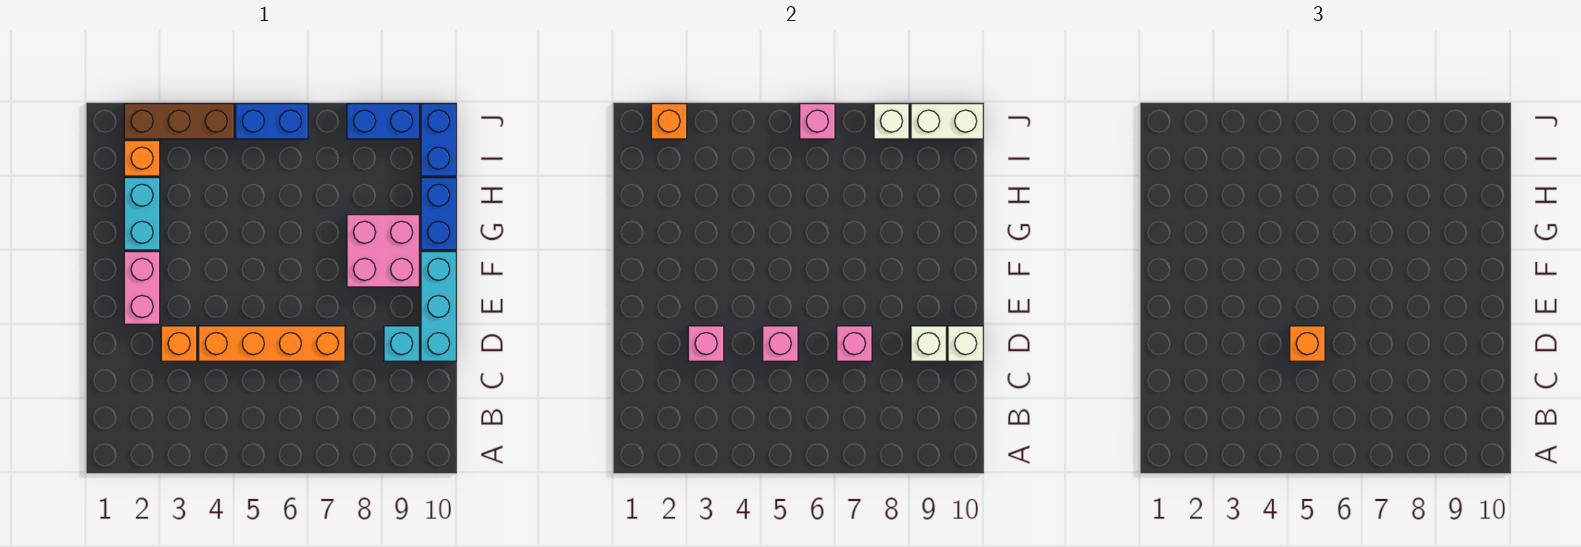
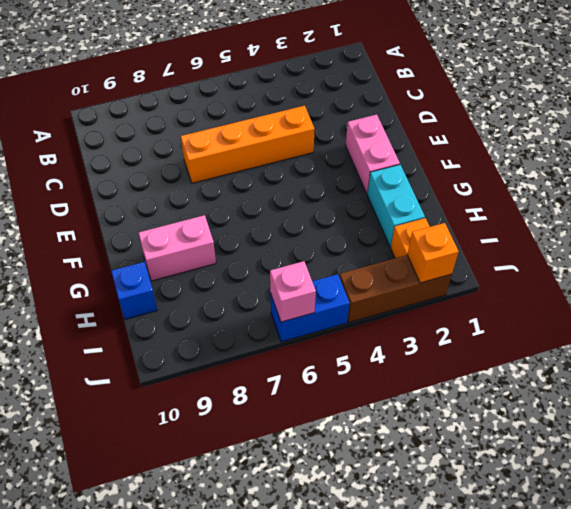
pink 1x2 brick [138,215,216,281] -> pink 2x2 brick [347,215,419,287]
blue 1x1 brick [111,262,157,319] -> blue 1x2 brick [421,178,456,250]
none -> orange 1x1 brick [161,326,197,361]
none -> cyan 1x1 brick [384,326,419,361]
none -> cyan 1x3 brick [421,252,456,361]

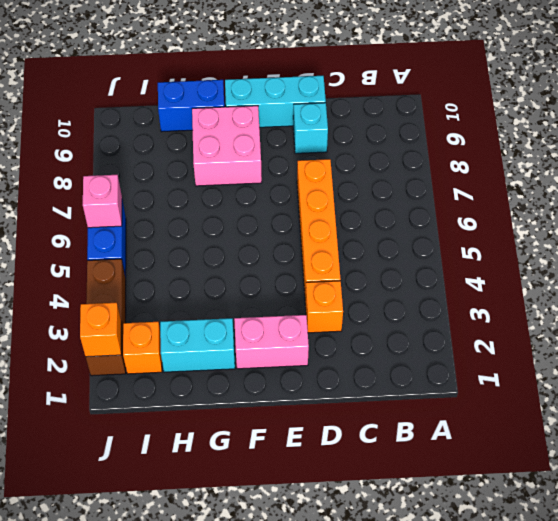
none -> blue 1x2 brick [421,104,456,176]
none -> blue 1x2 brick [347,104,419,139]
none -> pink 1x1 brick [688,326,724,361]

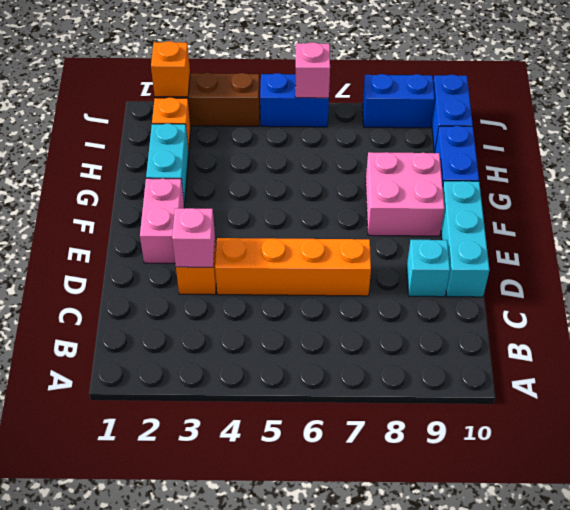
none -> pink 1x1 brick [763,326,798,361]
none -> pink 1x1 brick [837,326,872,361]
none -> white 1x1 brick [911,326,946,361]

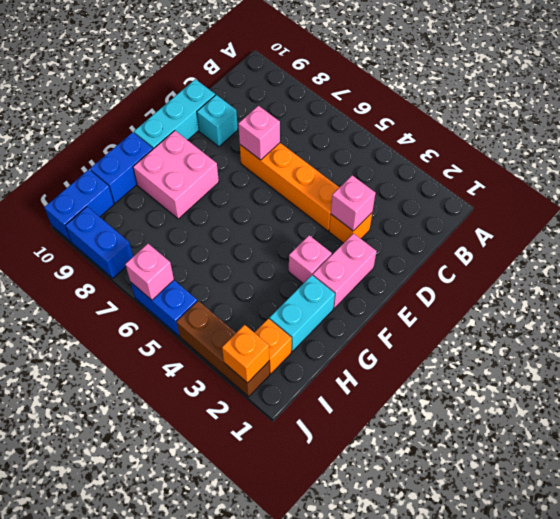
pink 1x1 brick [289,235,332,283] -> pink 1x1 brick moved to [763,326,798,361]
none -> white 1x1 brick [911,326,946,361]
none -> white 1x1 brick [948,326,983,361]
none -> white 1x1 brick [874,104,909,139]

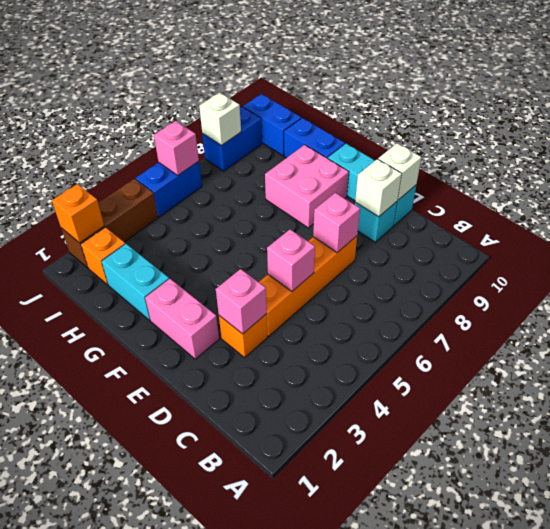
none -> white 1x2 brick [911,104,983,139]
none -> orange 1x1 brick [1290,326,1325,361]

